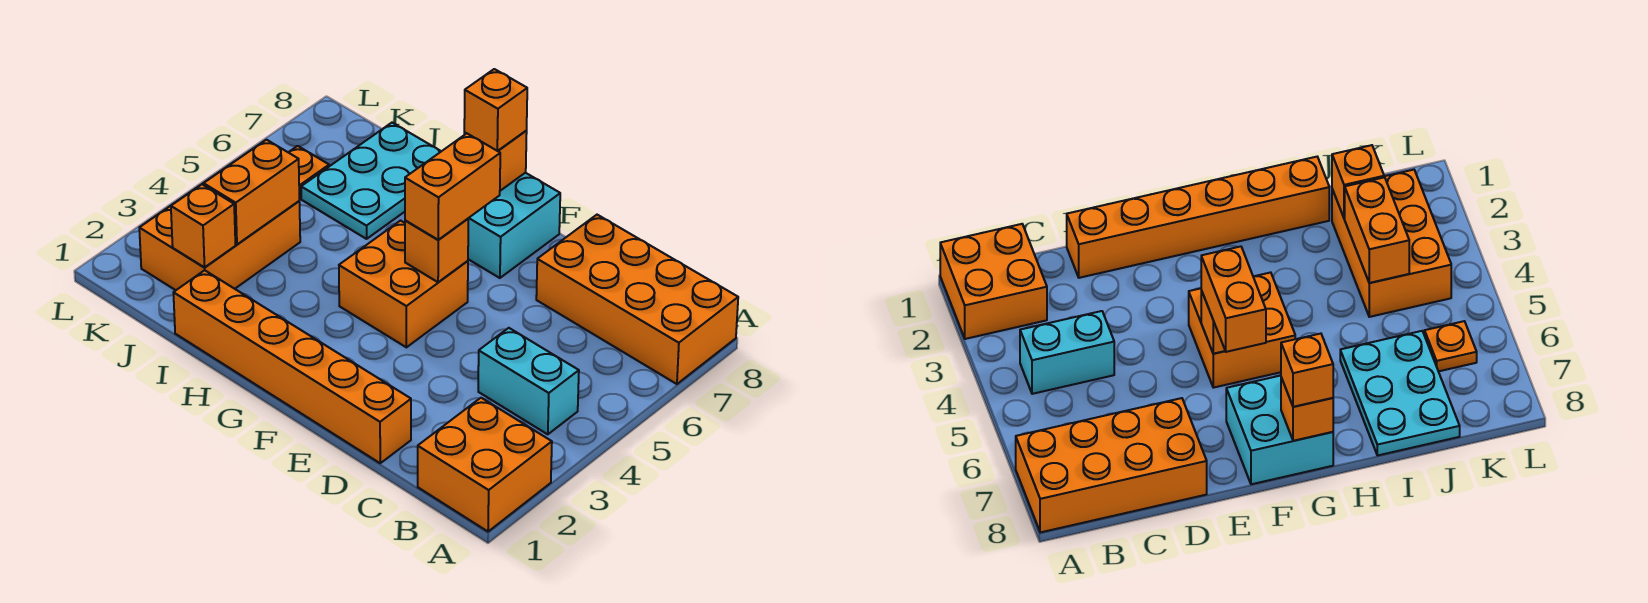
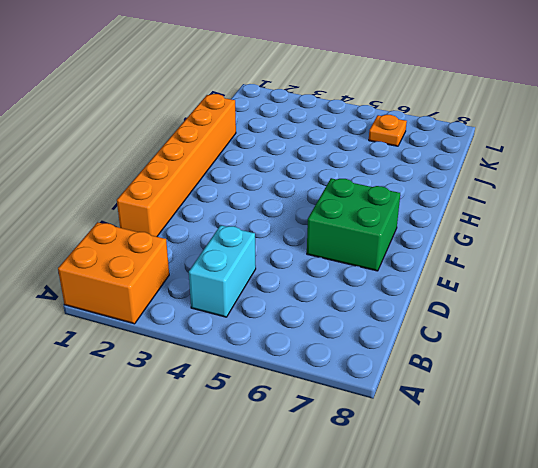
green 2x2 brick [307,178,400,271] -> cyan 2x2 brick [468,173,560,278]
none -> orange 2x4 brick [536,215,738,384]
none -> orange 2x2 brick [339,221,468,347]
none -> cyan 2x3 plate [301,123,441,239]

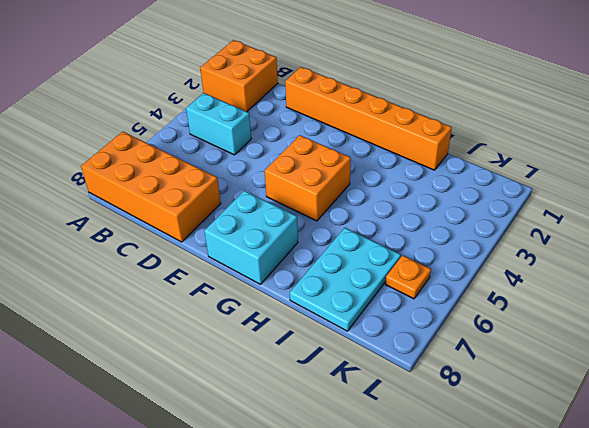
none -> orange 2x3 brick [139,183,300,290]
none -> orange 1x1 brick [405,219,468,282]
none -> orange 1x1 brick [464,131,527,191]

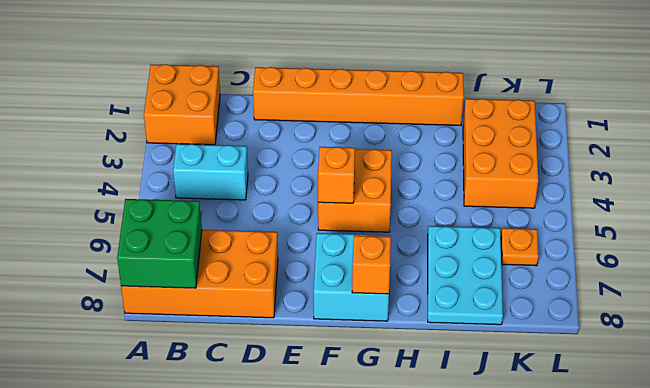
green 2x2 brick [117,199,202,288] -> none
none -> orange 1x1 brick [171,184,235,267]
none -> orange 1x2 brick [204,140,300,244]
none -> orange 1x2 brick [405,133,500,240]

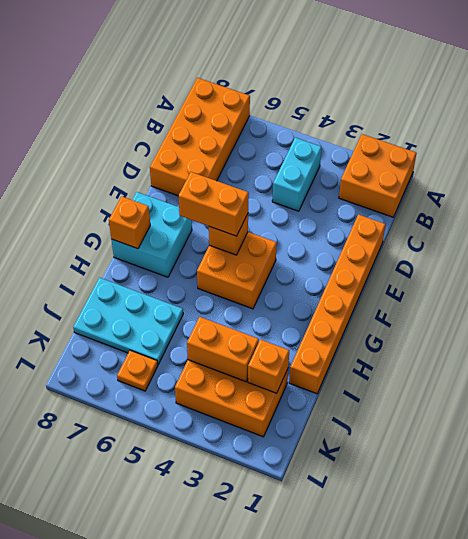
none -> orange 1x1 brick [464,69,527,151]

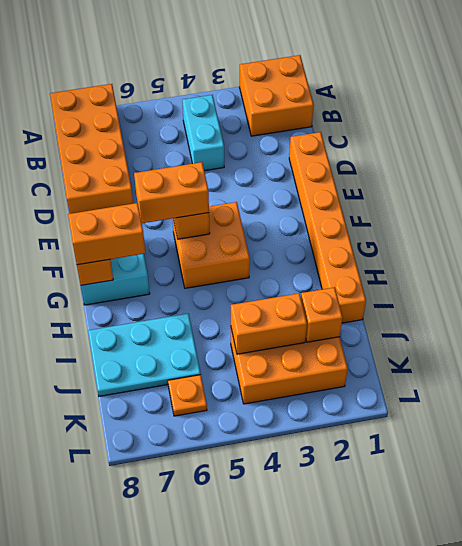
orange 1x2 brick [68,203,145,265] -> orange 1x1 brick [464,69,527,151]

